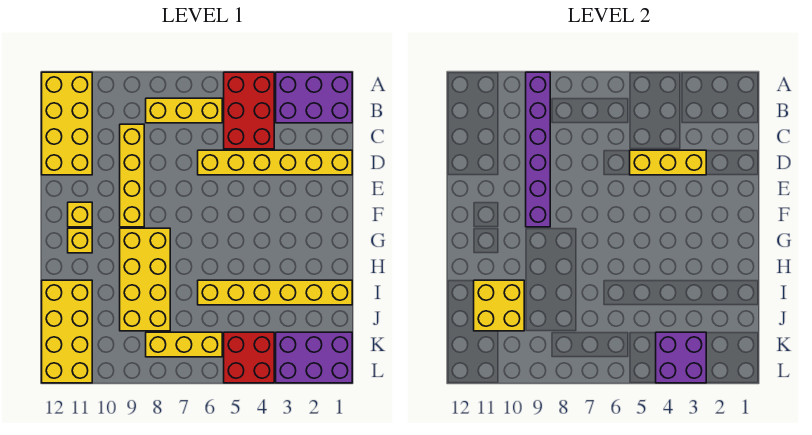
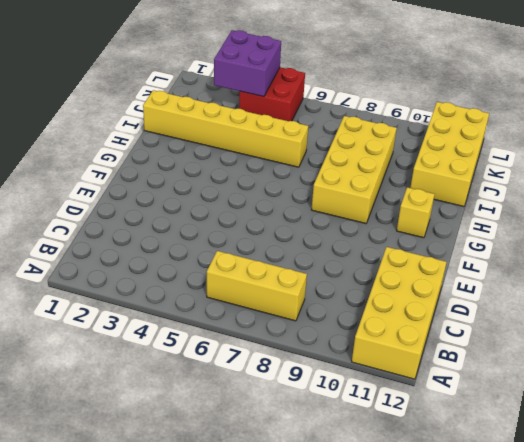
none -> purple 2x3 brick [276,72,352,123]
none -> red 2x3 brick [224,72,274,149]
none -> yellow 1x4 brick [120,124,144,227]

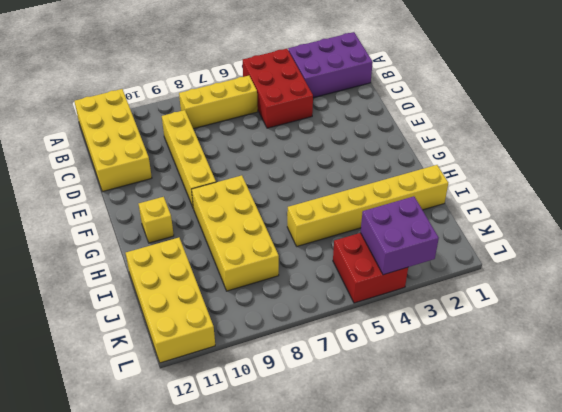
none -> yellow 1x6 brick [198,150,352,175]
none -> yellow 1x1 brick [68,202,92,227]
none -> purple 2x3 brick [276,332,352,383]

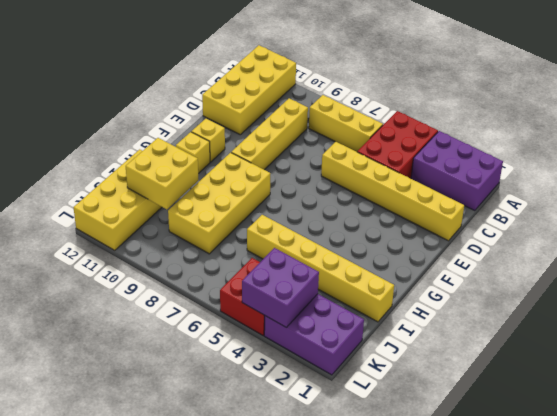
none -> yellow 1x3 brick [146,332,222,357]
none -> purple 1x6 brick [526,72,550,227]
none -> yellow 1x3 brick [630,150,706,175]

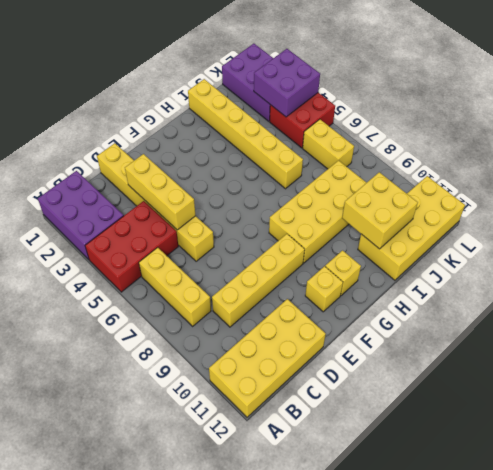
yellow 1x2 brick [303,119,354,169] -> yellow 1x3 brick [146,332,222,357]
none -> purple 1x6 brick [526,72,550,227]

